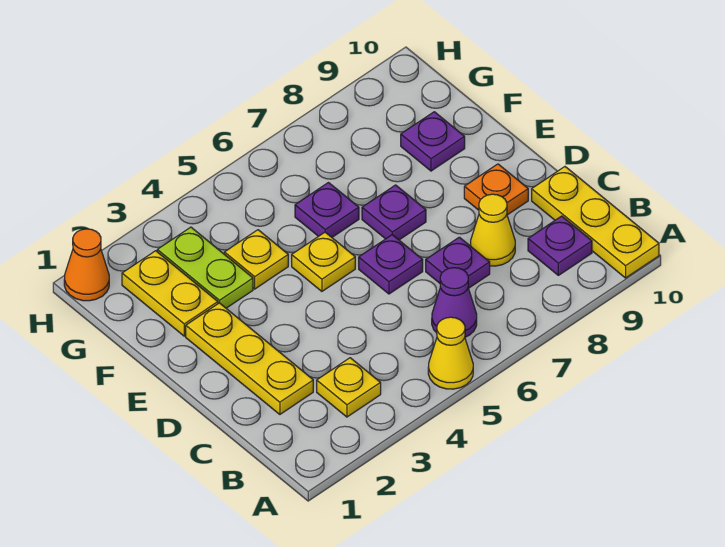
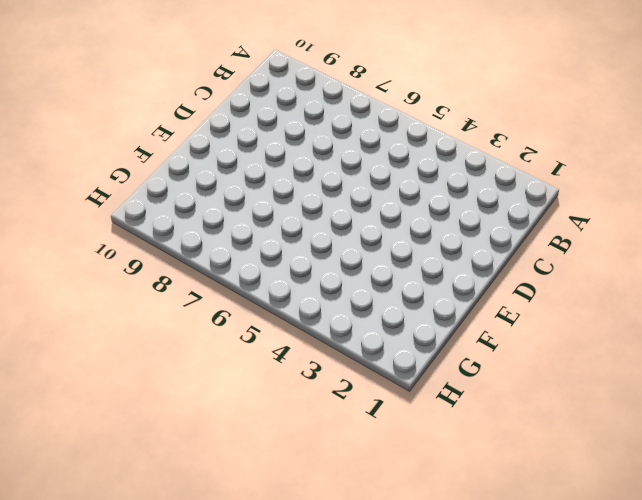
none -> yellow 1x1 cone [428,317,473,389]
none -> yellow 1x3 plate [532,167,659,278]
none -> yellow 1x1 plate [317,358,381,417]

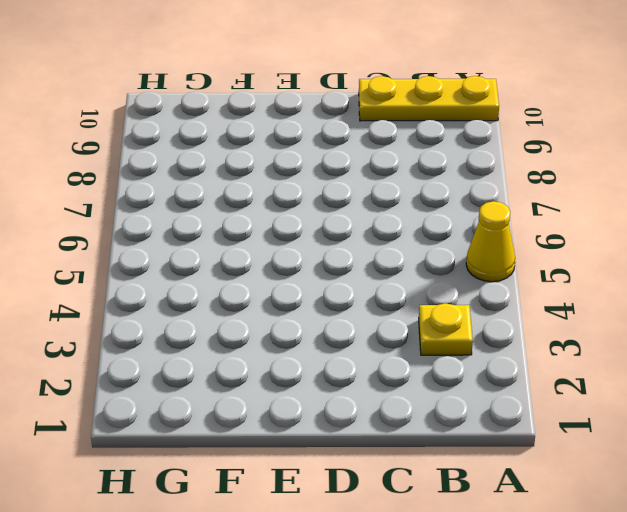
none -> purple 1x1 cone [432,268,477,337]
none -> purple 1x1 plate [528,216,592,275]
none -> yellow 1x3 plate [186,303,313,414]

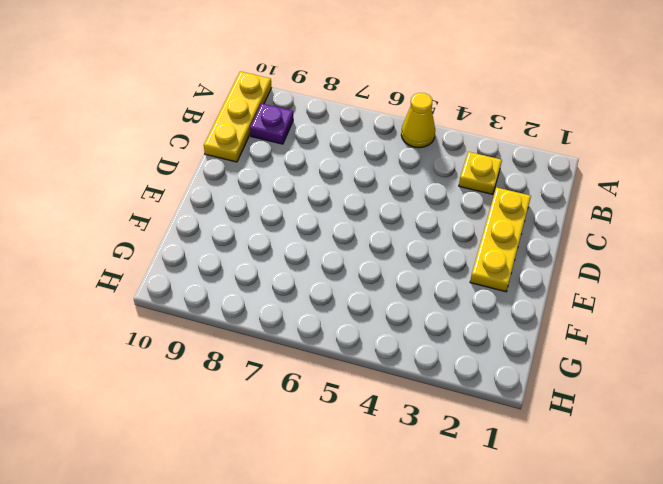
none -> purple 1x1 cone [432,268,477,337]
none -> purple 1x1 plate [426,237,490,288]
none -> yellow 1x1 cone [470,194,515,266]

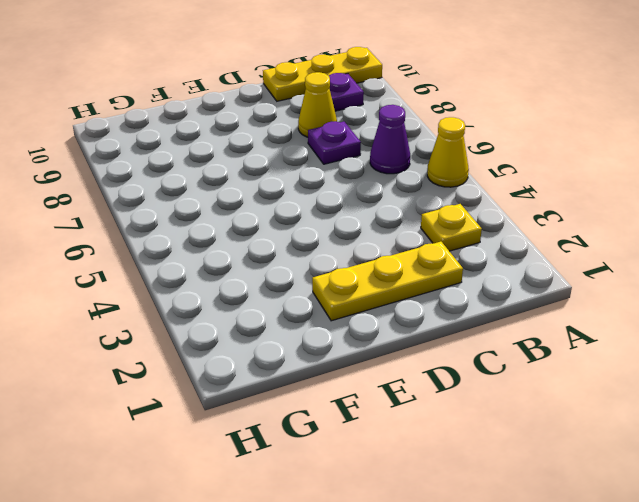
none -> purple 1x1 plate [359,235,423,294]
none -> orange 1x1 plate [464,164,528,215]
none -> yellow 1x1 plate [292,232,355,291]

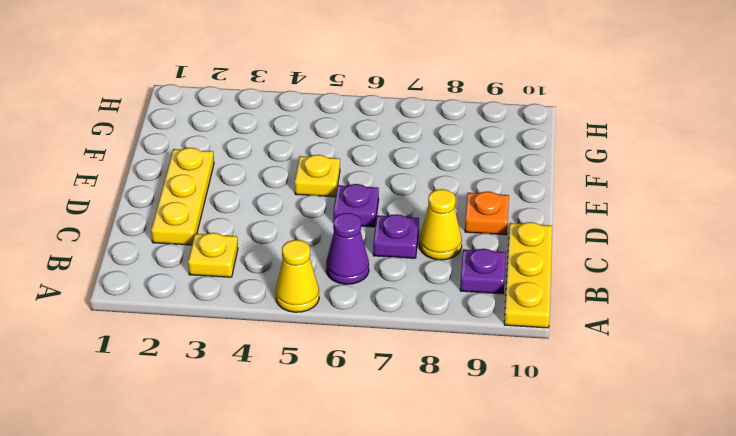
none -> purple 1x1 plate [362,185,426,240]
none -> yellow 1x2 plate [122,251,218,336]
none -> lime 1x2 plate [157,227,253,308]

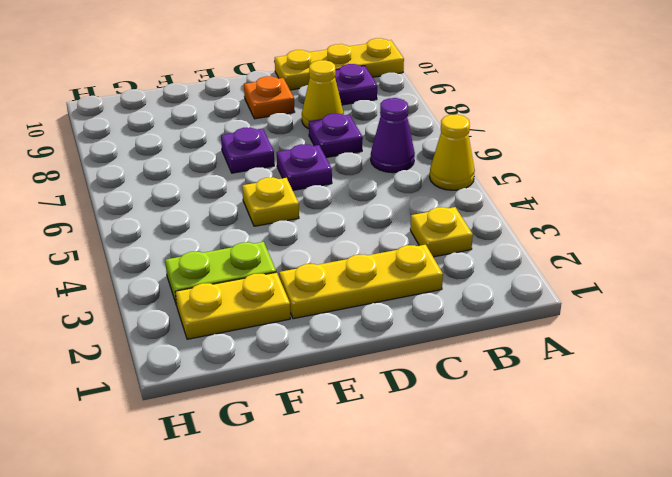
none -> yellow 1x1 plate [224,230,288,289]
none -> purple 1x1 plate [295,183,359,237]
none -> purple 1x1 plate [401,112,465,171]

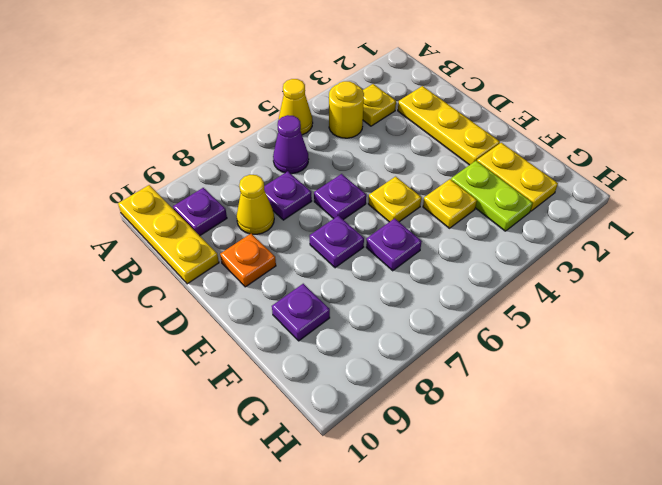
yellow 1x1 round brick [329,81,364,138] -> none
none -> orange 1x1 cone [64,229,109,301]

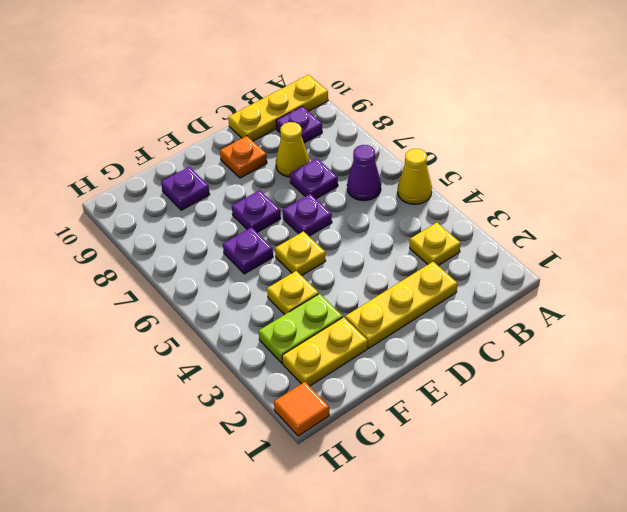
orange 1x1 tile [274,382,329,436] -> orange 1x1 cone [64,229,109,301]

